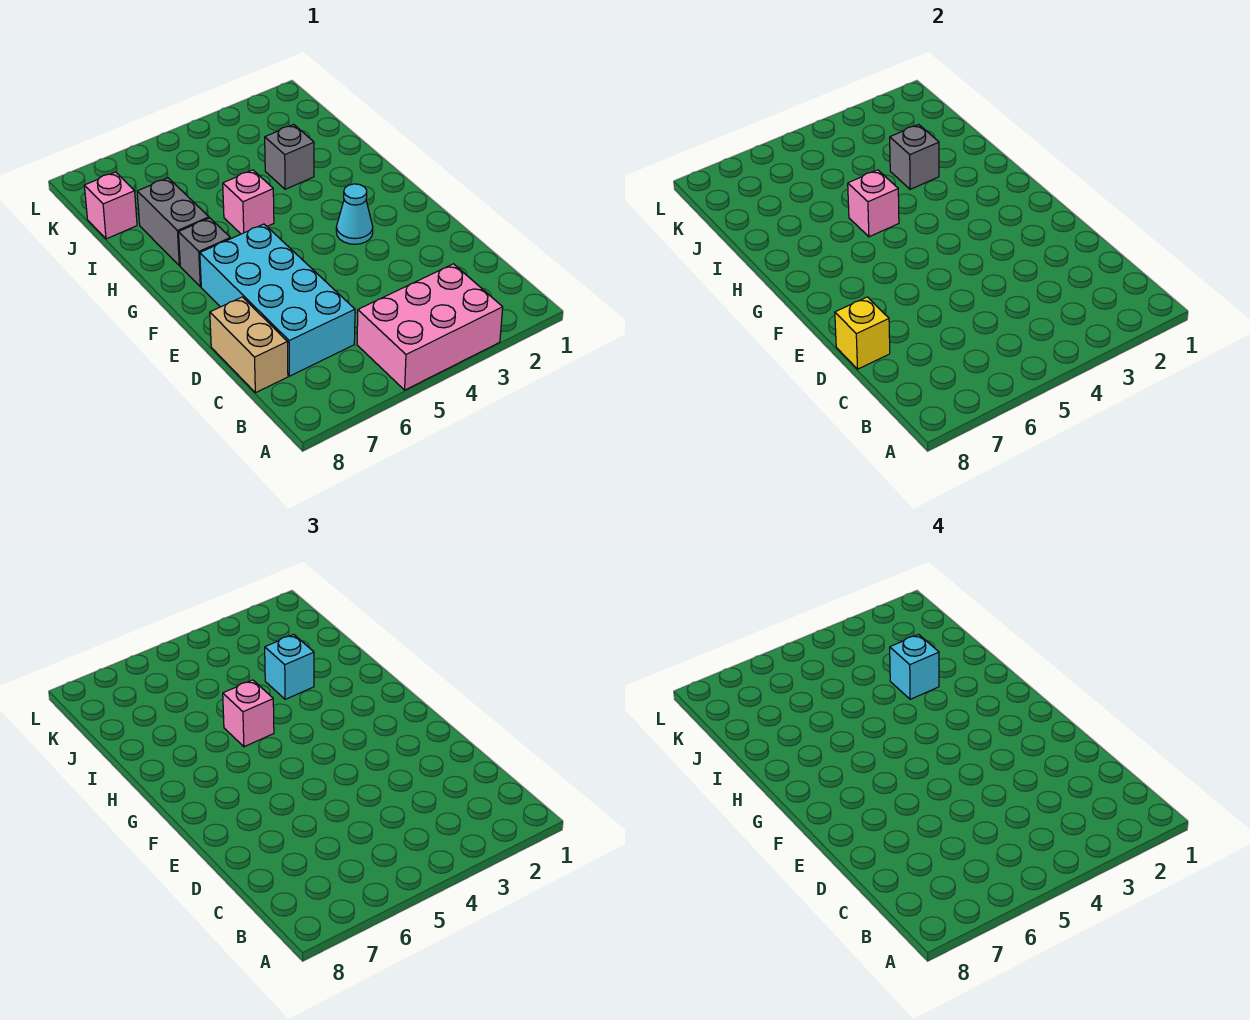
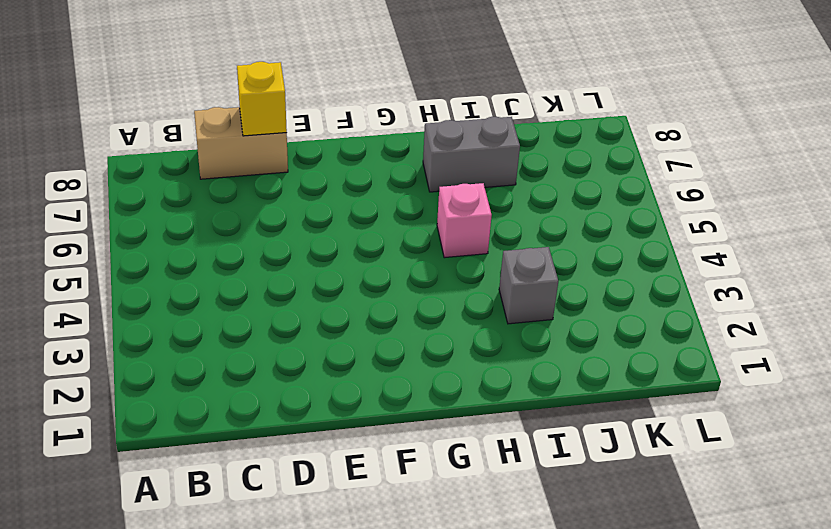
none -> pink 2x3 brick [357,264,503,390]
none -> cyan 2x4 brick [200,224,355,376]
none -> cyan 1x1 cone [336,184,373,244]

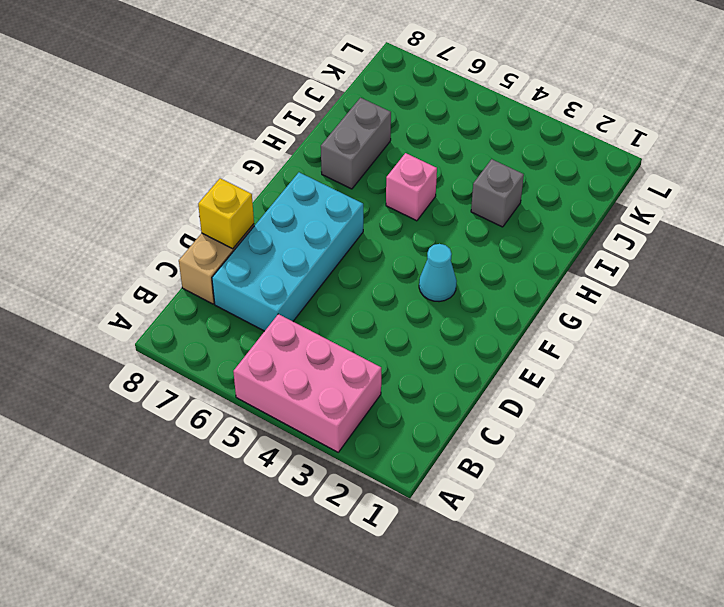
none -> grey 1x1 brick [178,218,230,287]
none -> pink 1x1 brick [84,172,137,239]
none -> pink 1x1 brick [848,170,899,237]

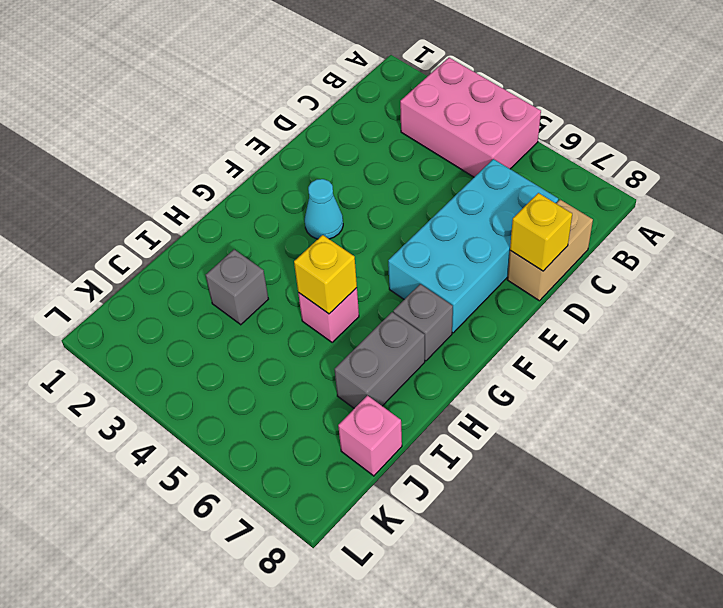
yellow 1x1 brick [294,235,357,314] -> pink 1x1 brick [848,170,899,237]
none -> grey 1x1 brick [890,125,939,189]
none -> pink 1x1 brick [223,680,274,747]
none -> cyan 1x1 brick [265,635,314,699]

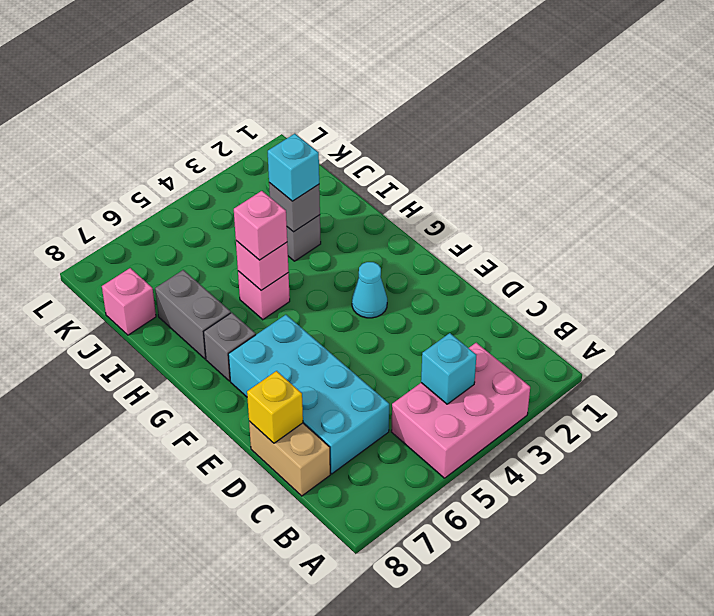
cyan 1x1 brick [421,333,476,404] -> cyan 1x1 brick moved to [890,635,939,699]

